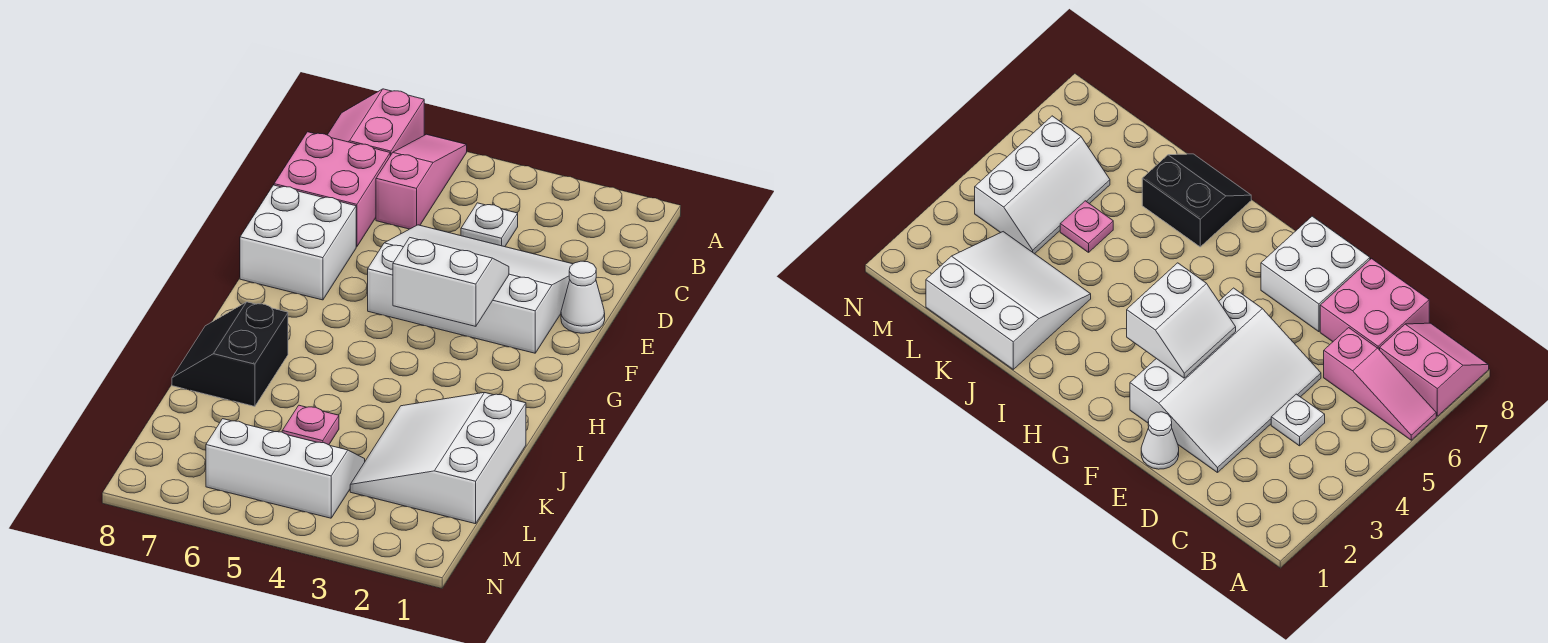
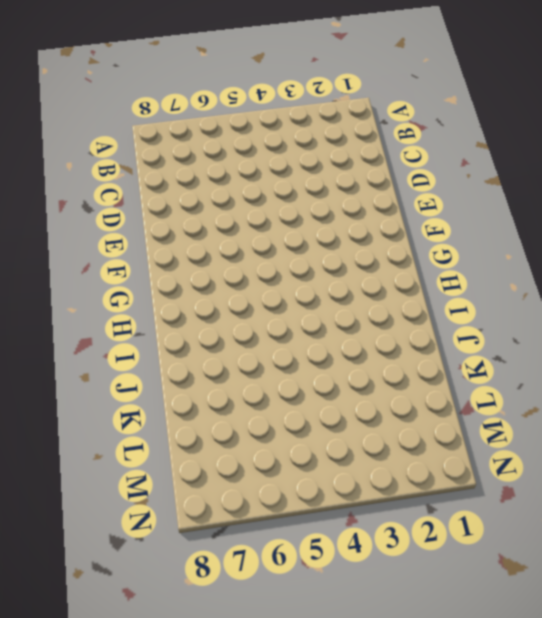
none -> pink 1x3 slope [376,134,467,229]
none -> pink 2x2 slope [328,89,424,156]
none -> white 1x1 plate [461,203,518,247]

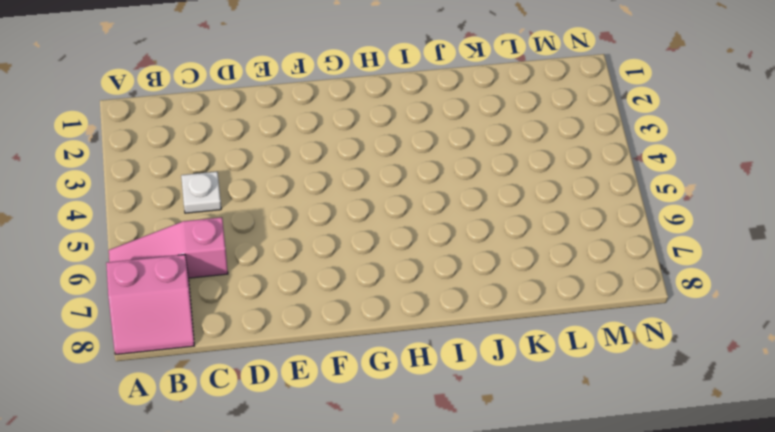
none -> pink 2x2 brick [274,132,390,247]
none -> white 3x4 slope [368,225,573,353]
none -> white 1x1 cone [561,261,605,333]

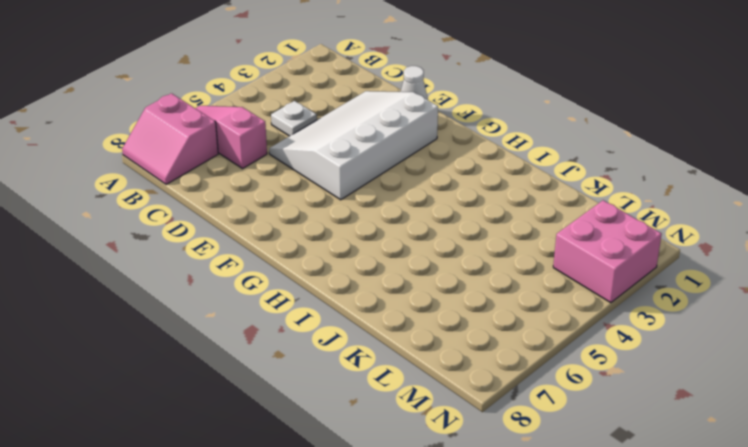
pink 2x2 brick [553,200,662,303] -> pink 2x2 brick moved to [274,132,390,247]
none -> white 2x2 brick [240,185,356,300]
none -> black 2x2 slope [172,302,288,406]
none -> white 3x3 slope [350,393,526,524]

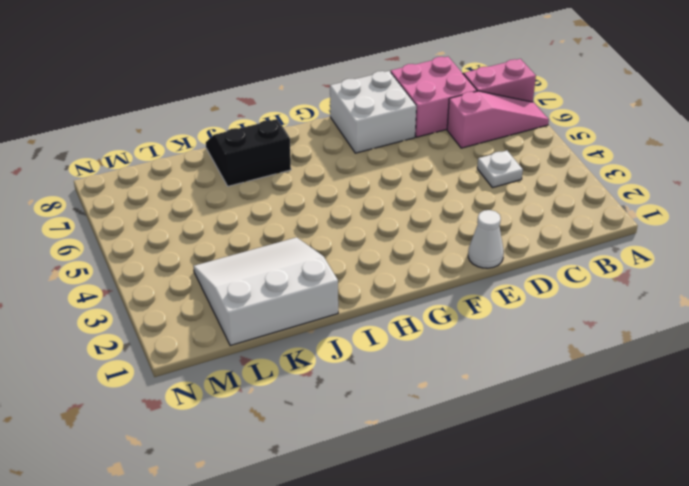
none -> white 3x4 slope [368,225,573,353]
none -> pink 1x1 plate [282,405,339,445]
none -> white 2x3 slope [206,419,365,518]

